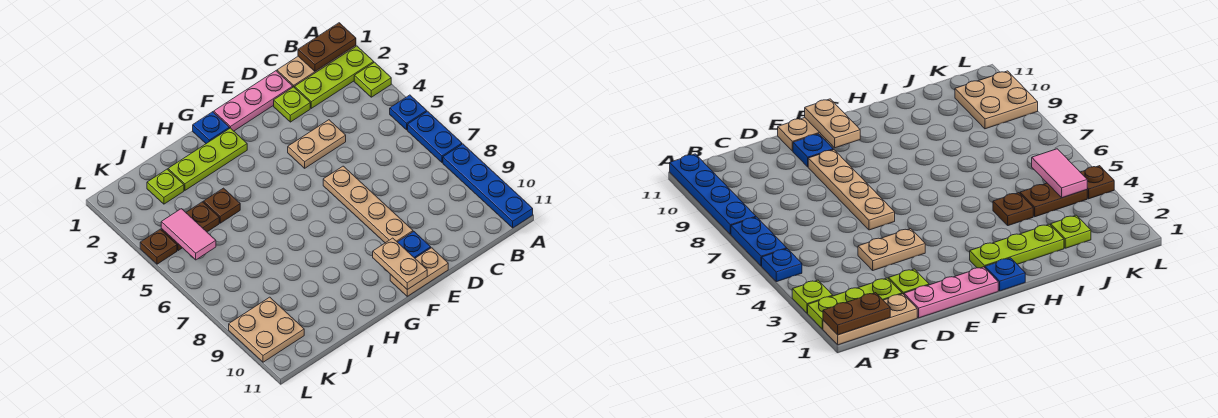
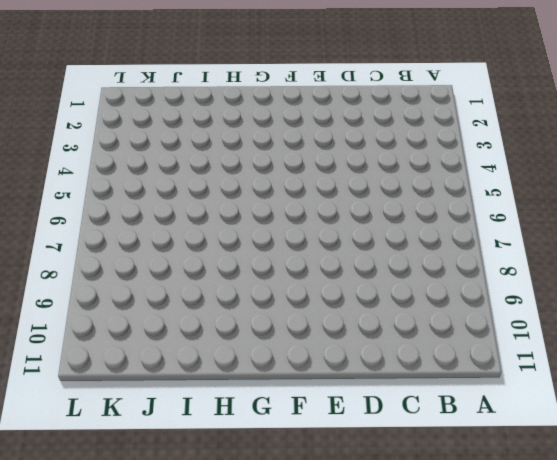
none -> tan 1x3 plate [277,45,356,88]
none -> lime 1x3 plate [295,46,374,108]
none -> lime 1x1 plate [354,62,391,97]

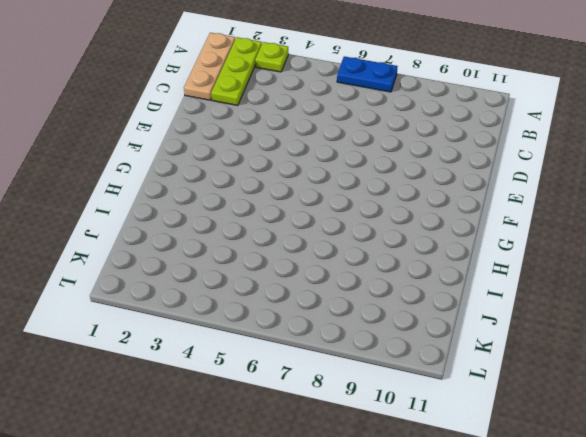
none -> blue 1x1 plate [390,95,427,130]
none -> blue 1x4 plate [443,144,533,228]
none -> pink 1x3 plate [214,71,293,131]

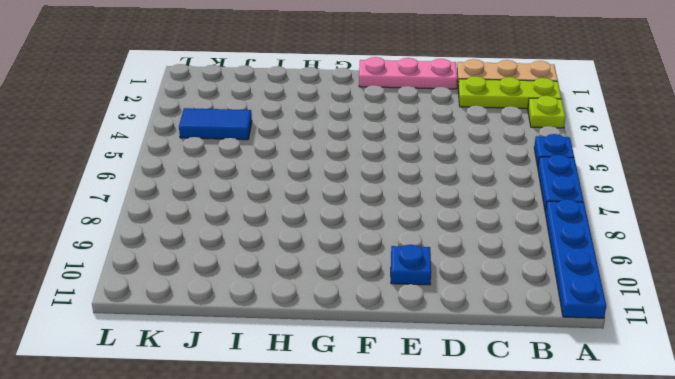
blue 1x2 tile [179,108,252,140] -> brown 1x2 plate [161,202,219,251]
none -> lime 1x1 plate [274,87,310,122]
none -> tan 1x2 plate [288,120,346,168]
none -> tan 1x4 plate [323,166,413,243]

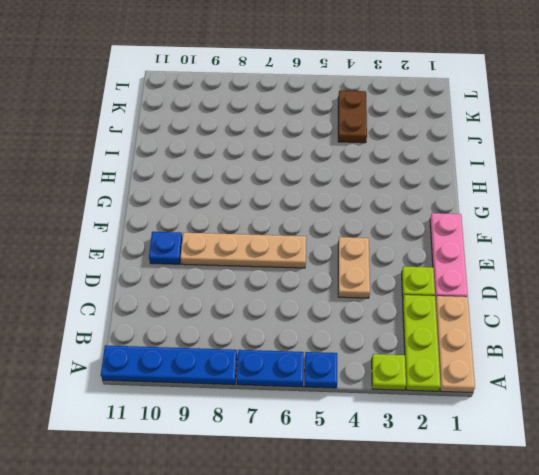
none -> tan 1x2 plate [390,248,448,296]
none -> blue 1x1 plate [193,112,230,144]
none -> lime 1x3 plate [168,128,247,190]

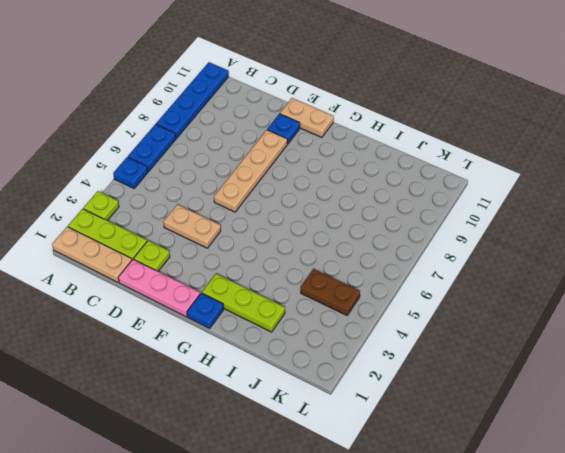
none -> brown 1x1 plate [203,188,240,223]
none -> lime 1x1 plate [147,169,184,204]
none -> tan 2x2 plate [229,297,304,362]

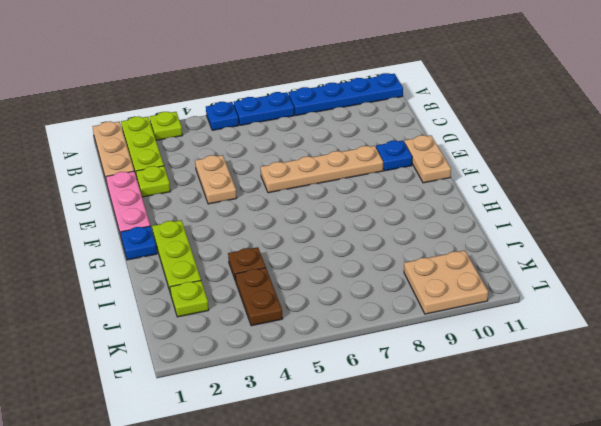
none -> brown 1x1 plate [140,229,177,264]
none -> brown 1x2 plate [298,23,356,71]
none -> tan 1x2 plate [373,238,427,290]

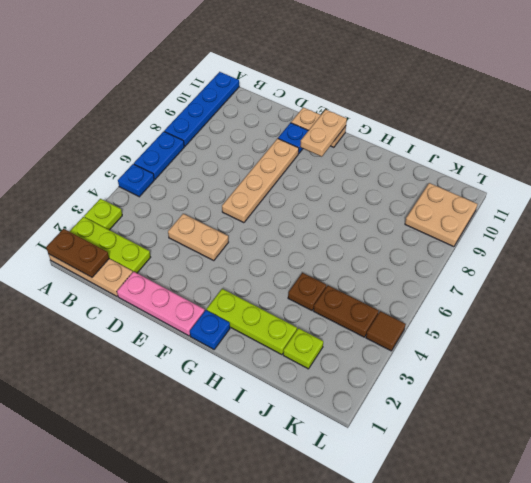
brown 1x1 tile [366,311,406,351] -> brown 1x1 plate [140,229,177,264]
none -> lime 1x1 plate [274,87,310,122]
none -> pink 1x2 tile [161,209,216,260]

